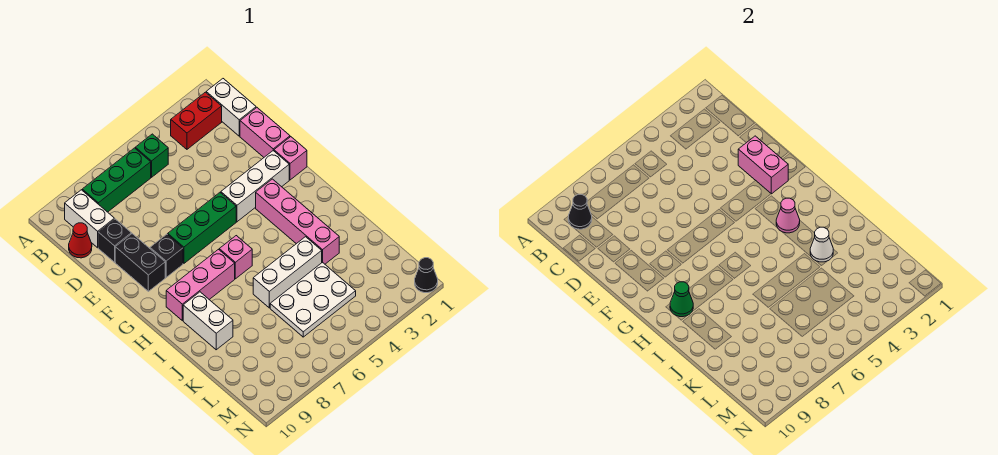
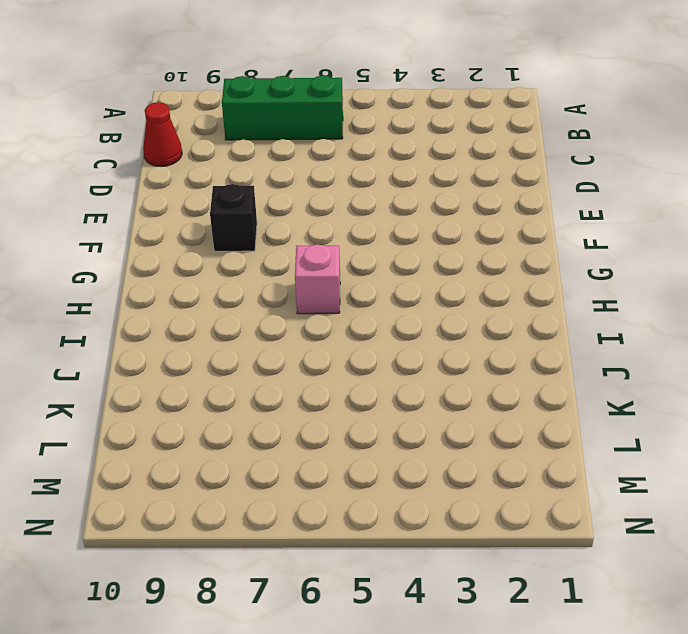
none -> white 1x2 brick [206,79,256,136]
none -> red 1x2 brick [171,92,222,149]
none -> green 1x1 brick [135,134,168,177]

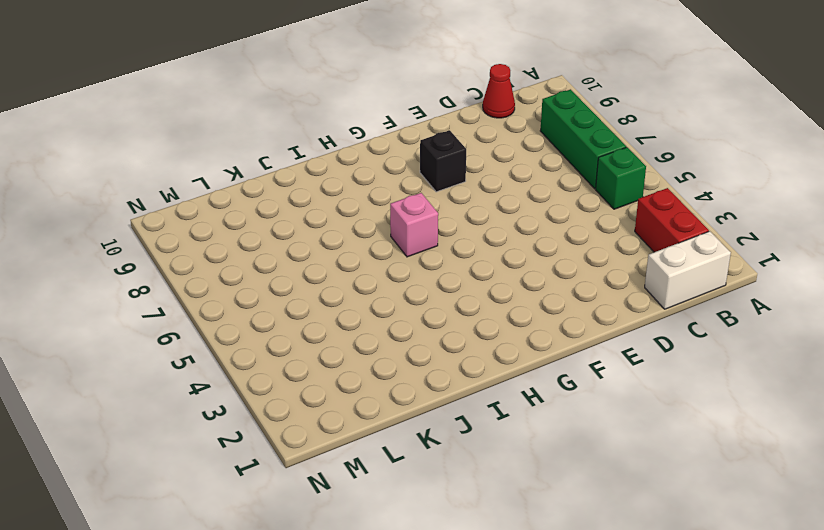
none -> white 1x2 brick [65,190,114,248]
none -> pink 1x2 brick [240,108,290,157]
none -> black 1x1 brick [98,219,131,262]

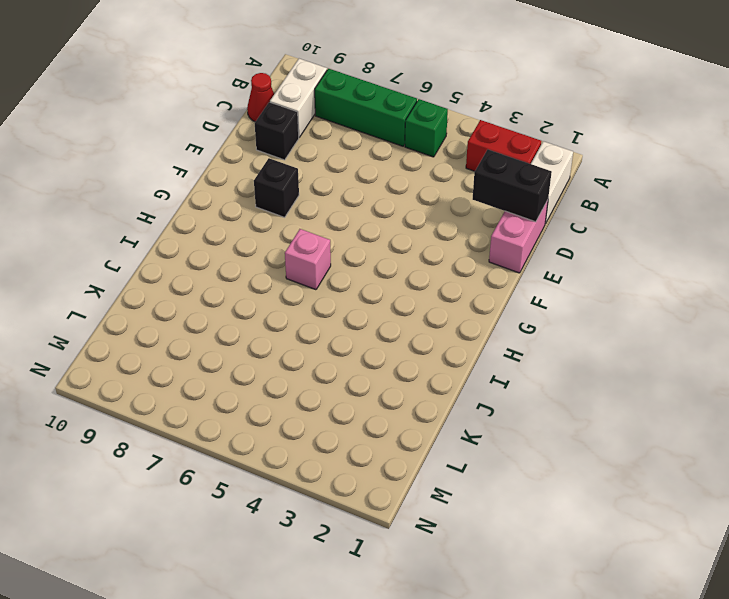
black 1x2 brick [473,150,552,222] -> black 1x2 brick turned to [115,234,165,291]
none -> pink 1x1 brick [274,137,307,180]
none -> white 1x3 brick [221,151,289,222]
none -> green 1x3 brick [168,193,236,263]

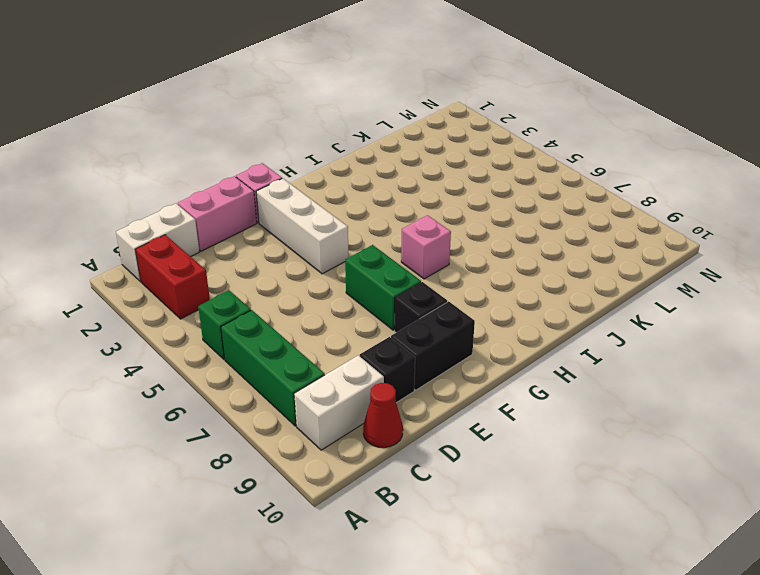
green 1x2 brick [345,245,421,330] -> green 1x3 brick [168,193,236,263]
none -> pink 1x4 brick [256,179,339,264]
none -> pink 1x3 brick [166,250,235,320]
none -> white 1x2 brick [183,292,233,350]

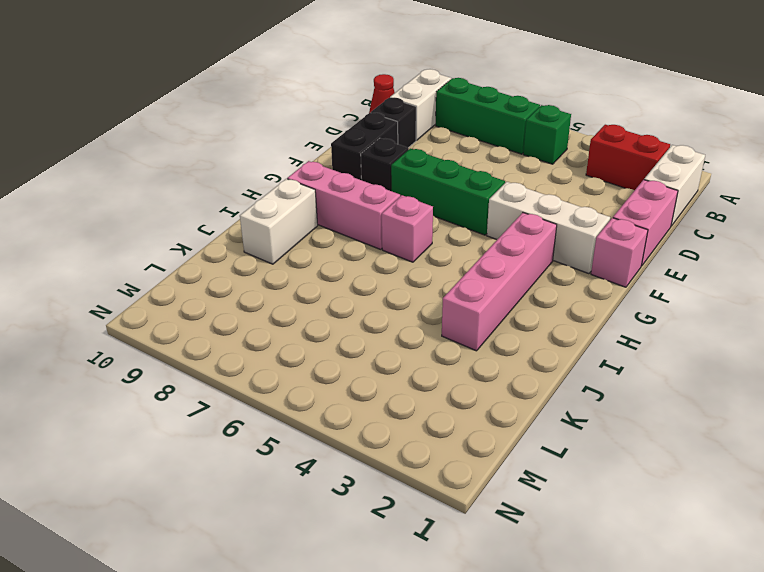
none -> white 1x3 brick [253,237,322,308]
none -> white 2x3 plate [270,262,356,337]
none -> black 1x1 cone [415,258,438,293]

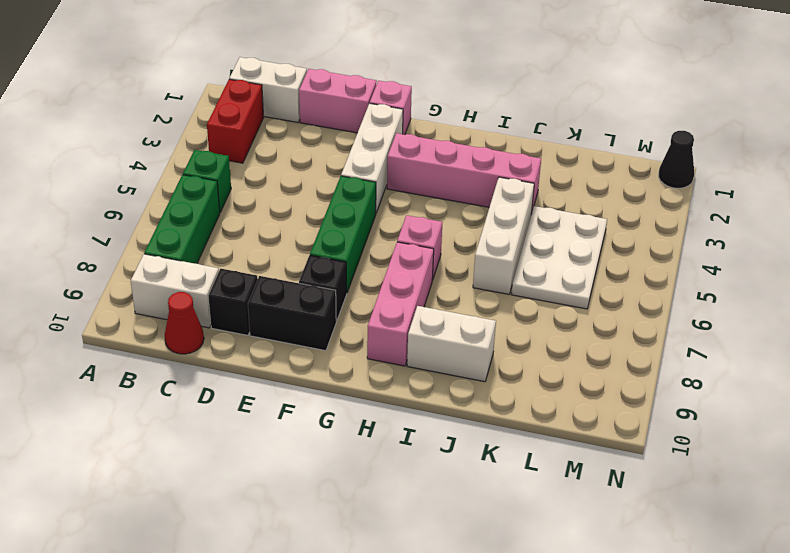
none -> black 1x1 cone [568,194,592,229]
none -> pink 1x2 brick [738,136,788,194]
none -> pink 1x1 cone [776,198,800,233]

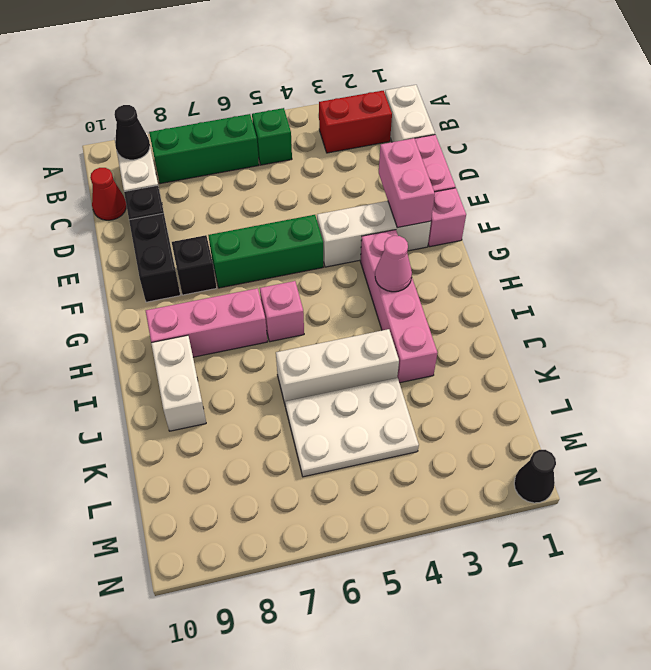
none -> green 1x1 cone [670,282,693,317]
none -> white 1x1 cone [810,227,833,262]

